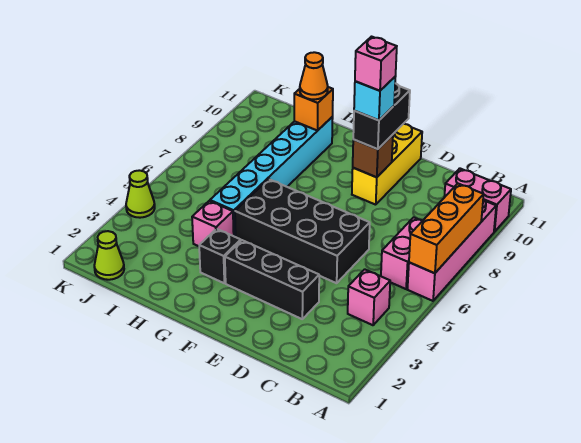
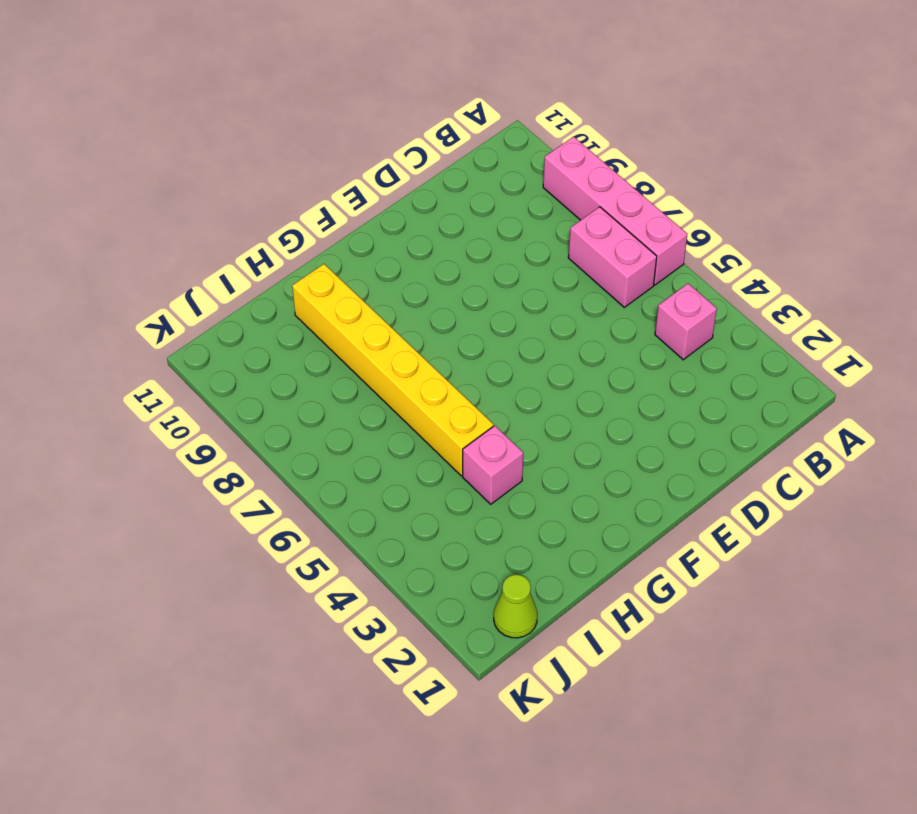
yellow 1x6 brick [292,264,493,476] -> cyan 1x6 brick [210,117,333,237]
none -> pink 1x2 brick [444,168,511,232]
none -> black 1x3 brick [225,240,319,319]
none -> black 2x4 brick [235,179,370,283]

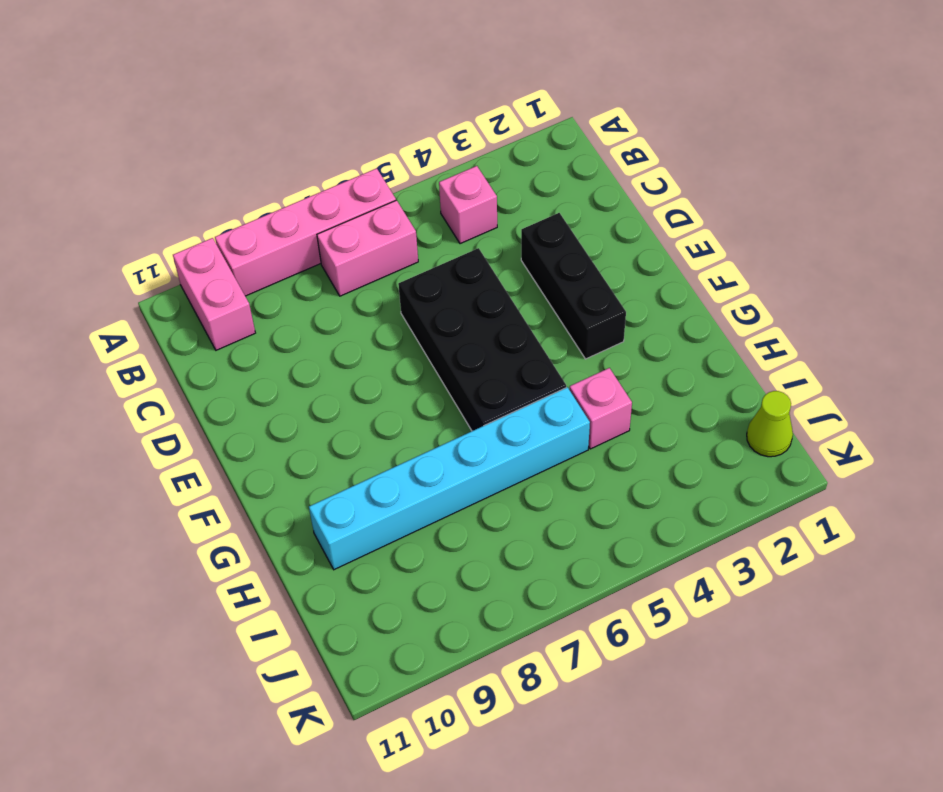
none -> yellow 1x3 brick [352,124,422,205]
none -> black 1x1 brick [199,229,241,283]
none -> lime 1x1 cone [126,170,155,218]

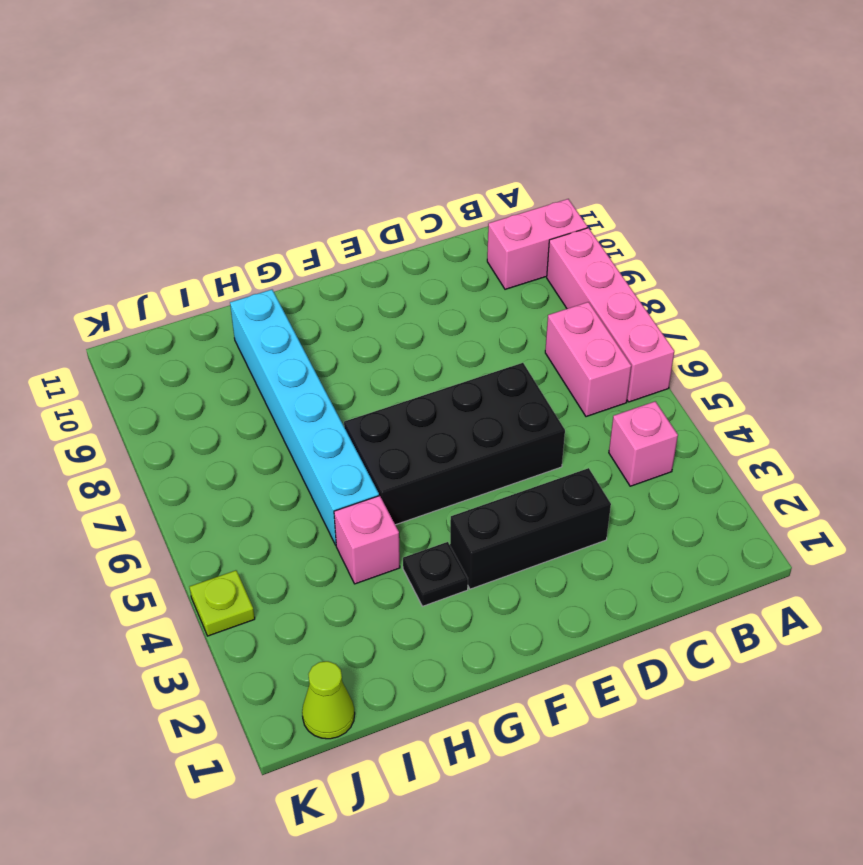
black 1x1 plate [403,542,468,606] -> black 1x1 brick [199,229,241,283]
lime 1x1 plate [190,570,255,636] -> lime 1x1 cone [126,170,155,218]
none -> yellow 1x3 brick [352,124,422,205]
none -> orange 1x3 brick [409,184,484,273]
none -> brown 1x1 brick [353,135,393,177]

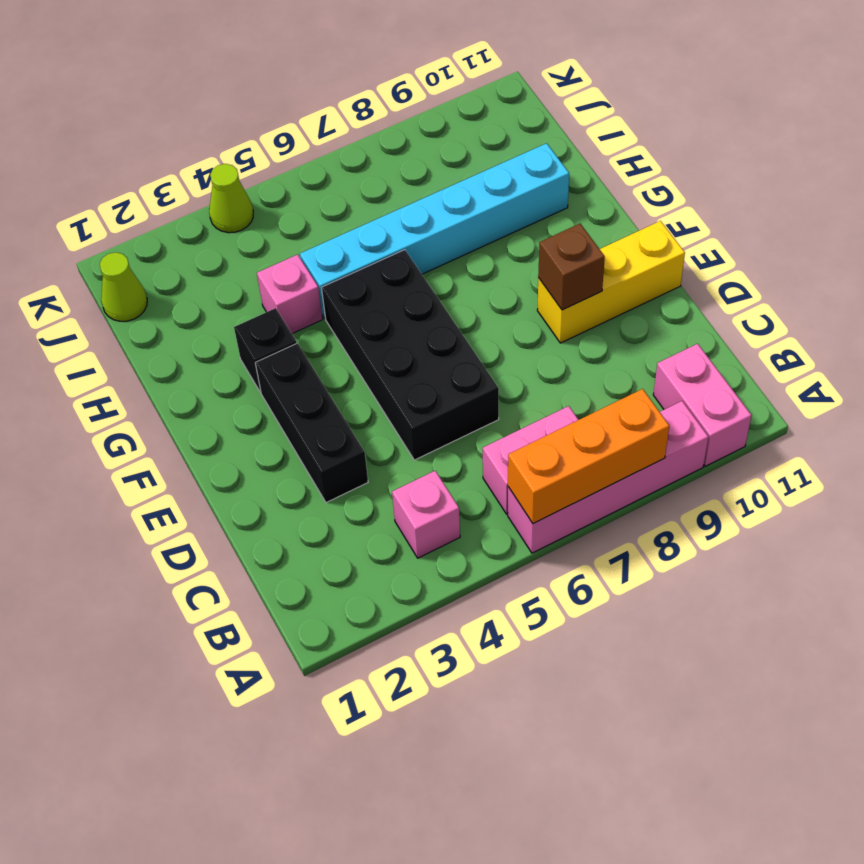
none -> orange 1x1 brick [294,87,333,130]
none -> black 1x2 brick [353,83,410,149]
none -> orange 1x1 cone [300,52,328,99]

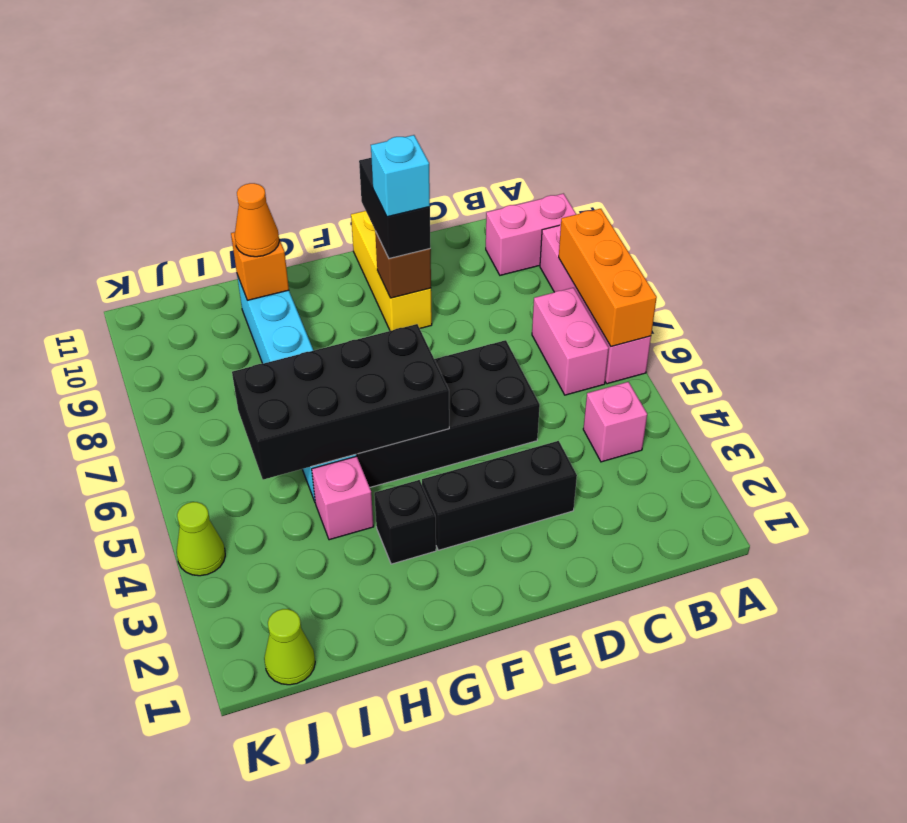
black 2x4 brick [232,324,449,480] -> none
none -> pink 1x1 brick [355,37,397,91]

